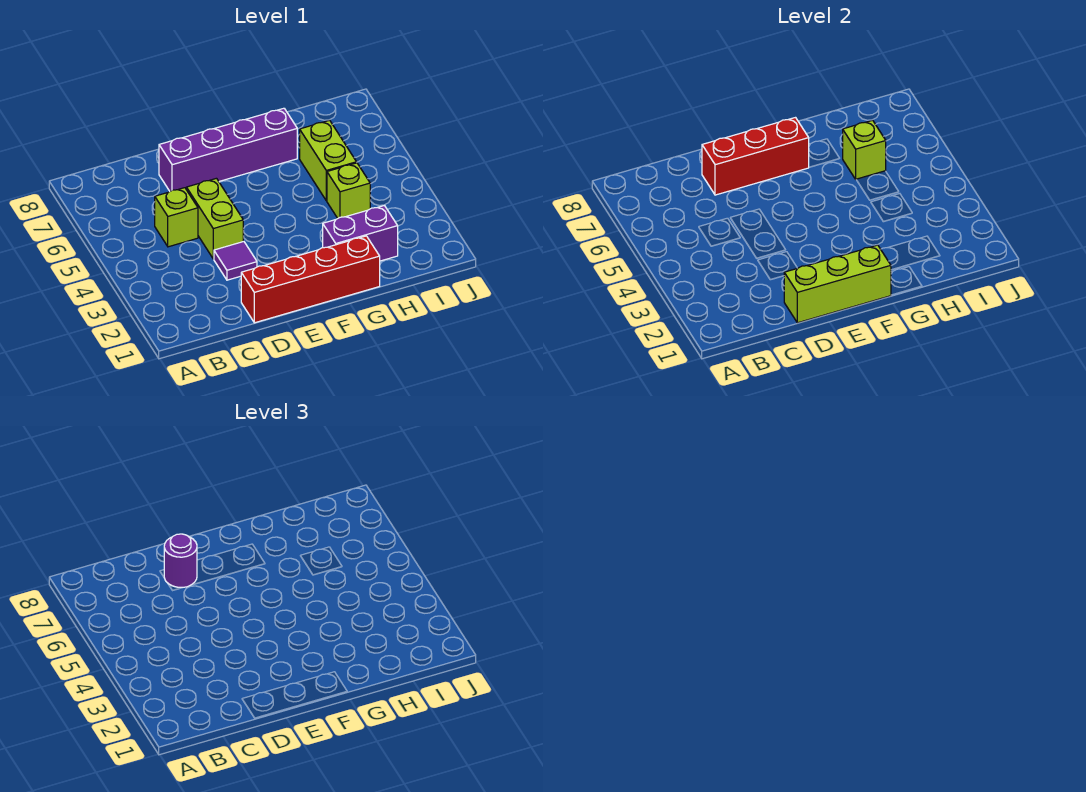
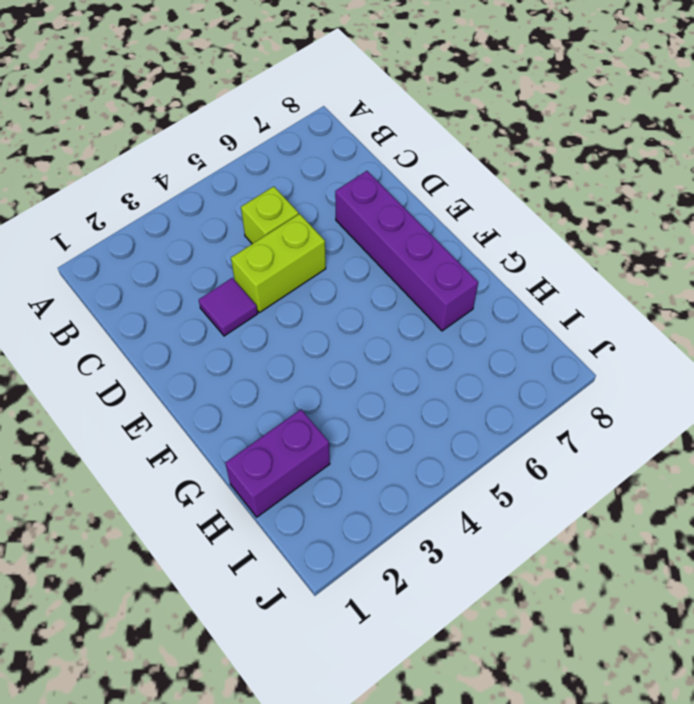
purple 1x2 brick [225,409,330,517] -> purple 1x2 brick turned to [323,206,398,261]
none -> red 1x4 brick [241,236,380,323]
none -> lime 1x1 brick [327,163,370,218]
none -> lime 1x2 brick [300,120,356,201]

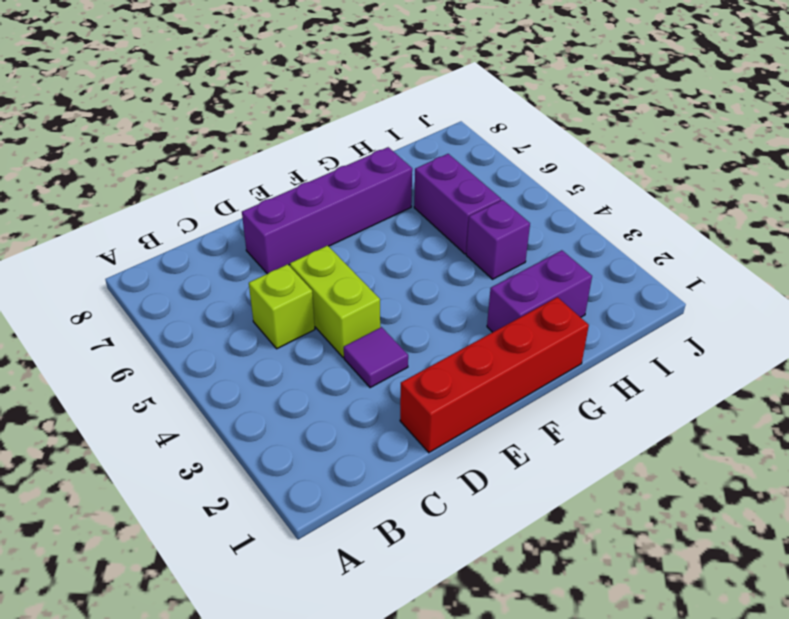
purple 1x1 brick [466,200,530,279] -> lime 1x1 brick [327,163,370,218]
purple 1x2 brick [414,154,501,254] -> lime 1x2 brick [300,120,356,201]
none -> lime 1x3 brick [784,245,891,323]
none -> red 1x3 brick [702,118,809,195]
none -> lime 1x1 brick [843,120,886,179]

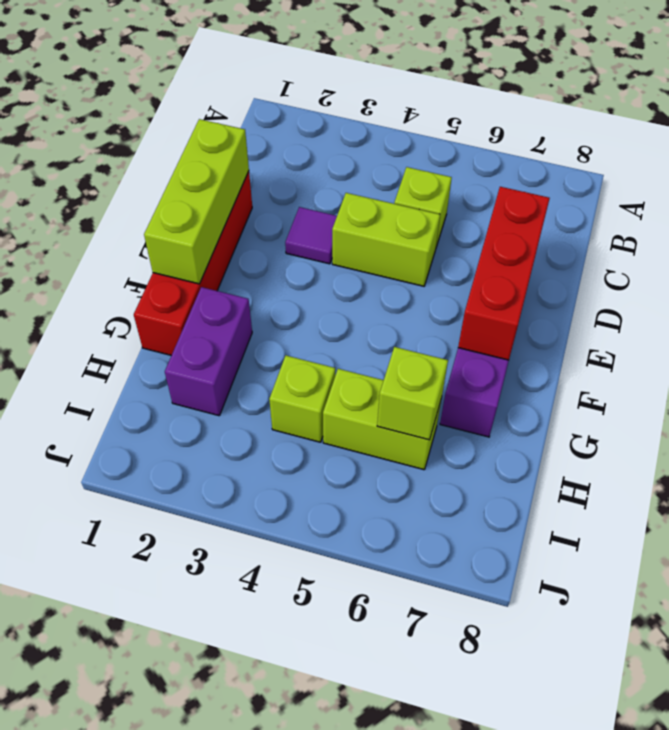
none -> purple 1x1 round brick [164,534,197,588]

